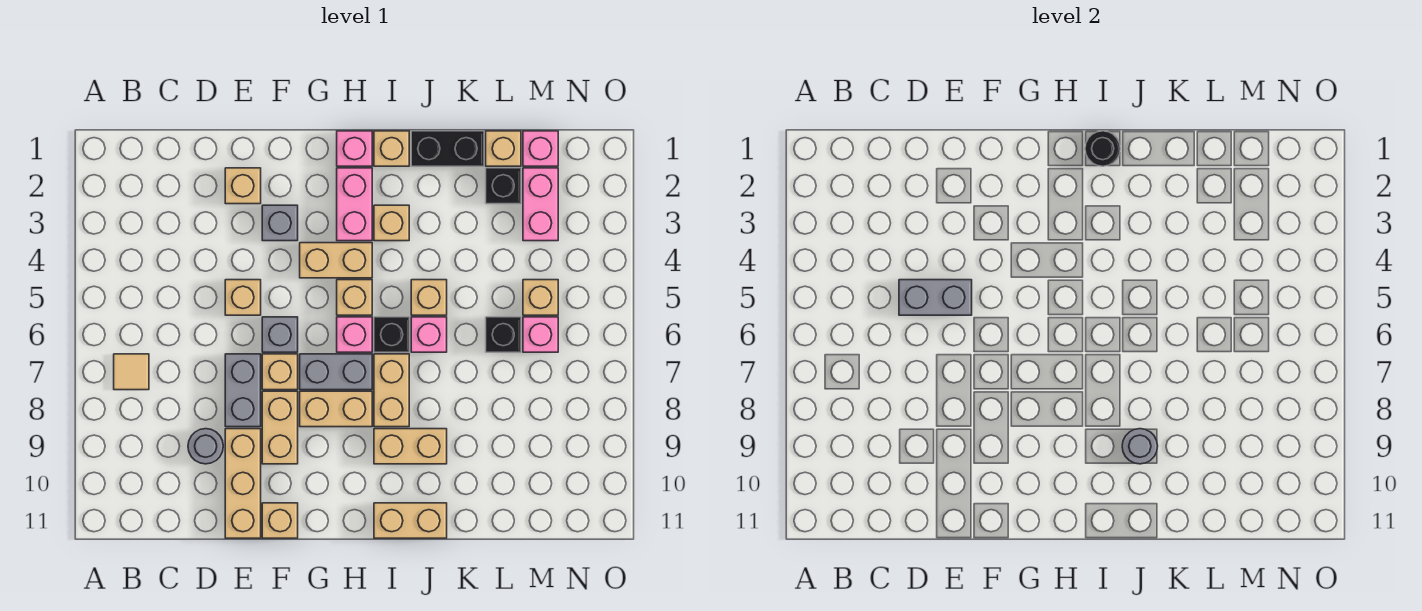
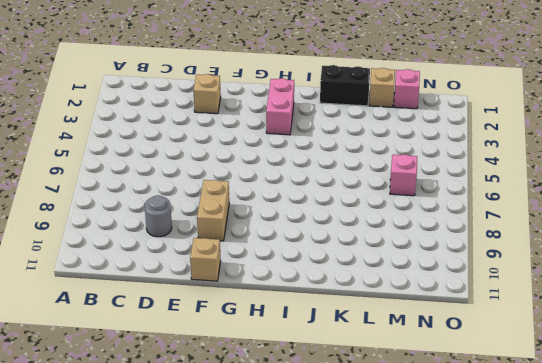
none -> tan 1x1 tile [114,354,149,390]
none -> tan 1x1 brick [225,280,261,315]
none -> grey 1x2 brick [225,354,261,427]
none -> tan 1x3 brick [225,429,261,538]

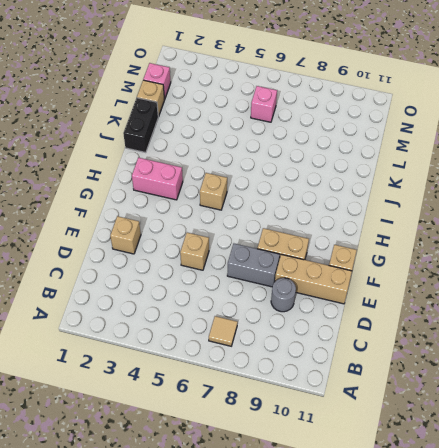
none -> grey 1x1 brick [262,205,298,241]
none -> grey 1x1 brick [262,317,298,352]
none -> tan 1x1 brick [262,354,298,390]
none -> tan 1x2 brick [300,243,372,278]

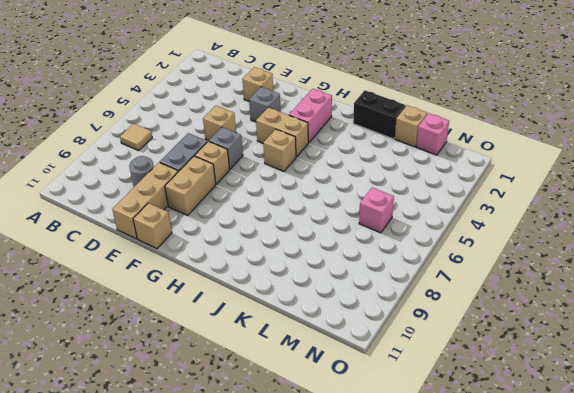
none -> grey 1x2 brick [300,354,372,390]
none -> tan 1x2 brick [300,391,372,427]
none -> pink 1x1 brick [337,131,372,166]
none -> pink 1x1 brick [337,317,372,352]

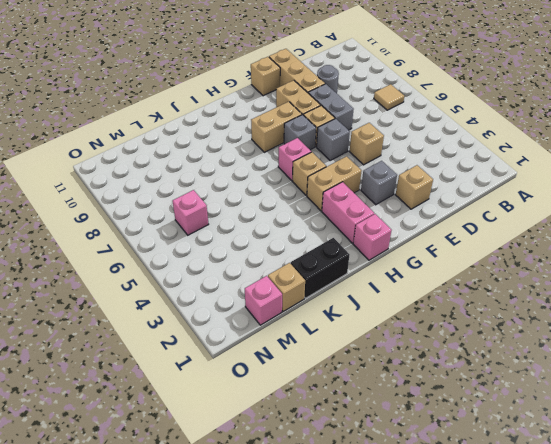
grey 1x1 brick [284,115,316,150] -> grey 1x2 brick [300,354,372,390]
none -> tan 1x1 brick [374,131,409,166]
none -> tan 1x1 brick [374,205,409,241]
none -> black 1x1 brick [374,317,409,352]
none -> tan 1x2 brick [374,354,409,427]

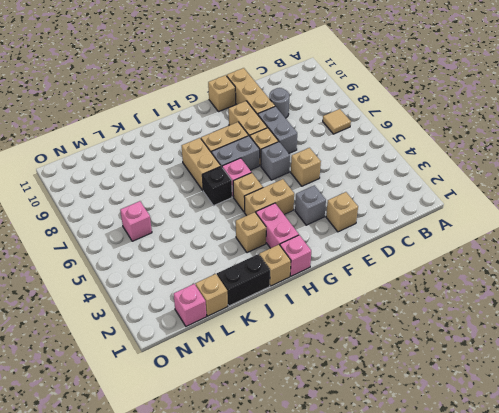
none -> tan 1x2 brick [374,429,447,464]
none -> tan 1x2 brick [374,503,447,538]
none -> tan 1x1 brick [411,280,447,315]
none -> pink 1x1 brick [411,317,447,352]

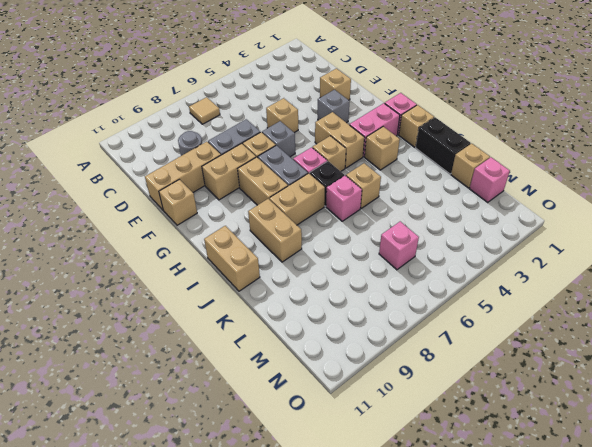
none -> black 1x1 brick [486,168,521,204]
none -> black 1x1 brick [486,317,521,352]
none -> pink 1x2 brick [523,168,558,241]
none -> tan 1x1 brick [523,280,558,315]

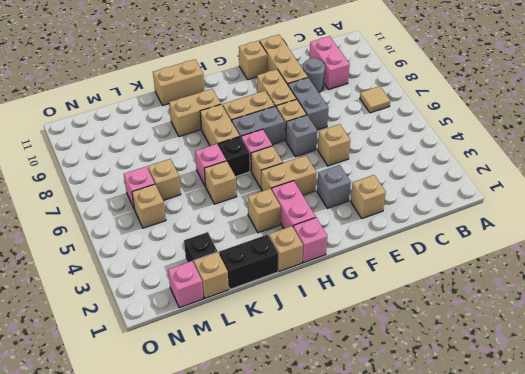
pink 1x2 brick [309,36,350,89] -> pink 1x2 brick moved to [523,168,558,241]
tan 1x1 brick [148,159,181,201] -> black 1x1 brick [486,317,521,352]
none -> grey 1x2 brick [899,280,972,315]
none -> black 1x1 round brick [1085,131,1120,166]
none -> grey 1x1 round brick [1122,429,1158,464]

